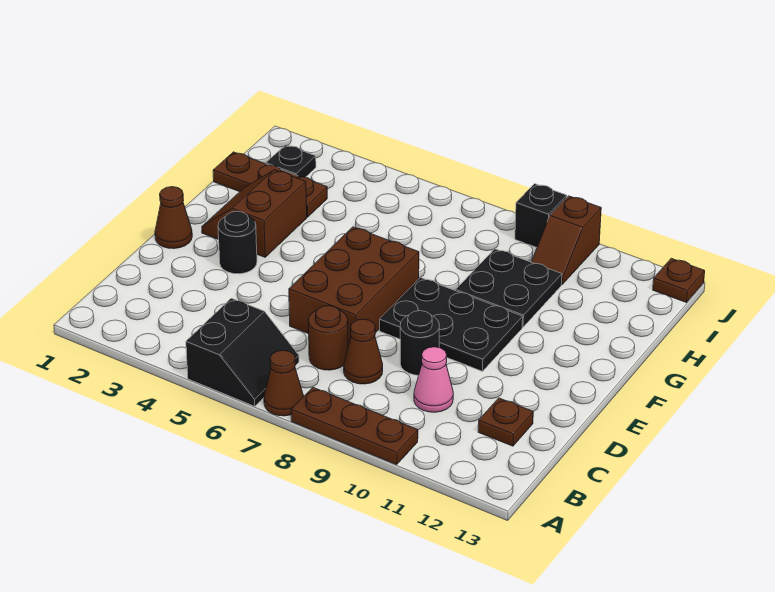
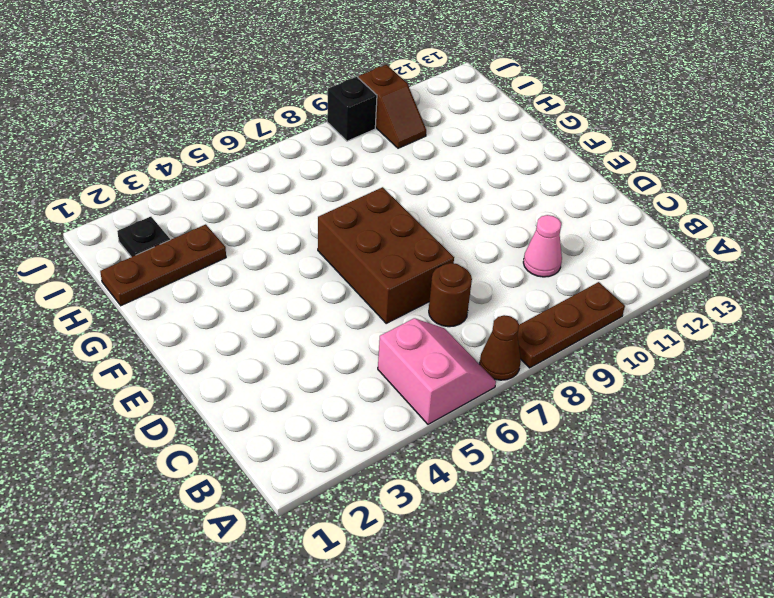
pink 2x2 slope [378,318,496,424] -> black 2x2 slope [186,298,299,406]
none -> brown 1x1 cone [344,319,383,384]
none -> brown 1x1 plate [478,398,533,446]
none -> black 1x1 round brick [400,311,439,375]

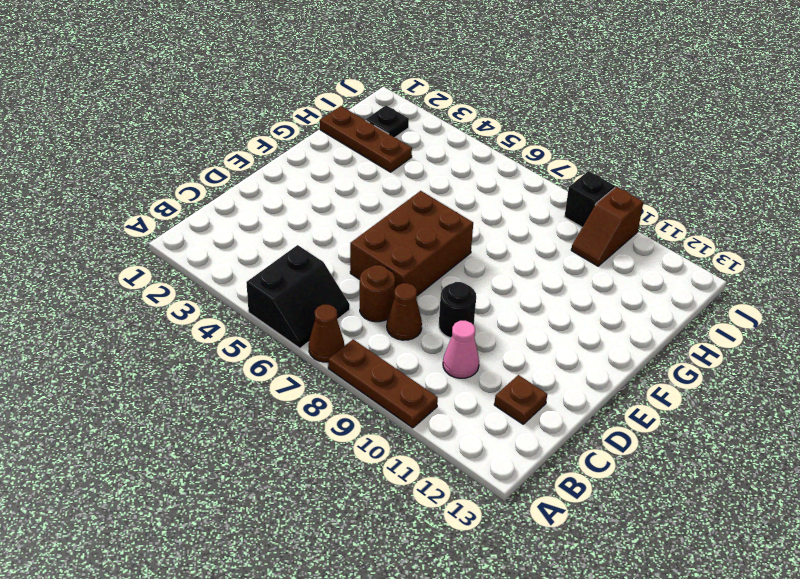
none -> brown 1x1 cone [155,187,192,249]
none -> black 1x1 round brick [218,211,257,274]
none -> black 2x3 plate [380,278,523,371]

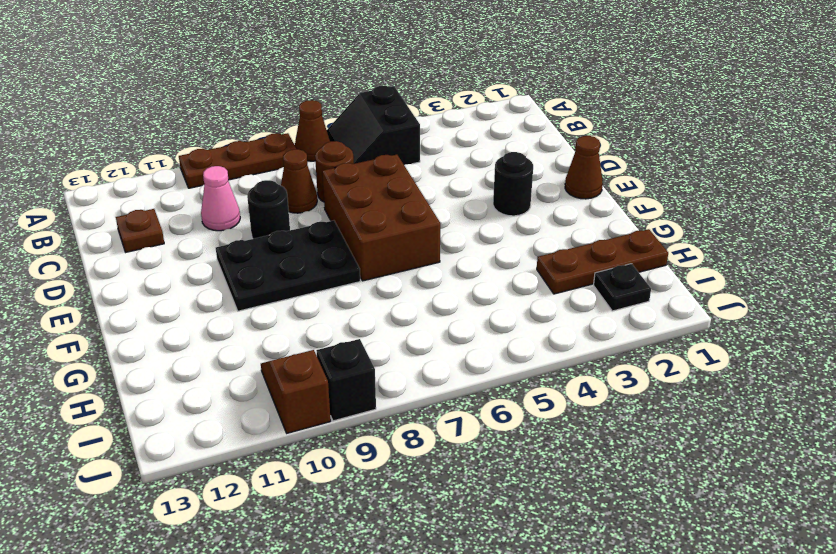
none -> brown 2x2 slope [202,170,307,257]
none -> black 2x2 plate [456,249,562,327]
none -> brown 1x1 plate [653,258,705,303]

